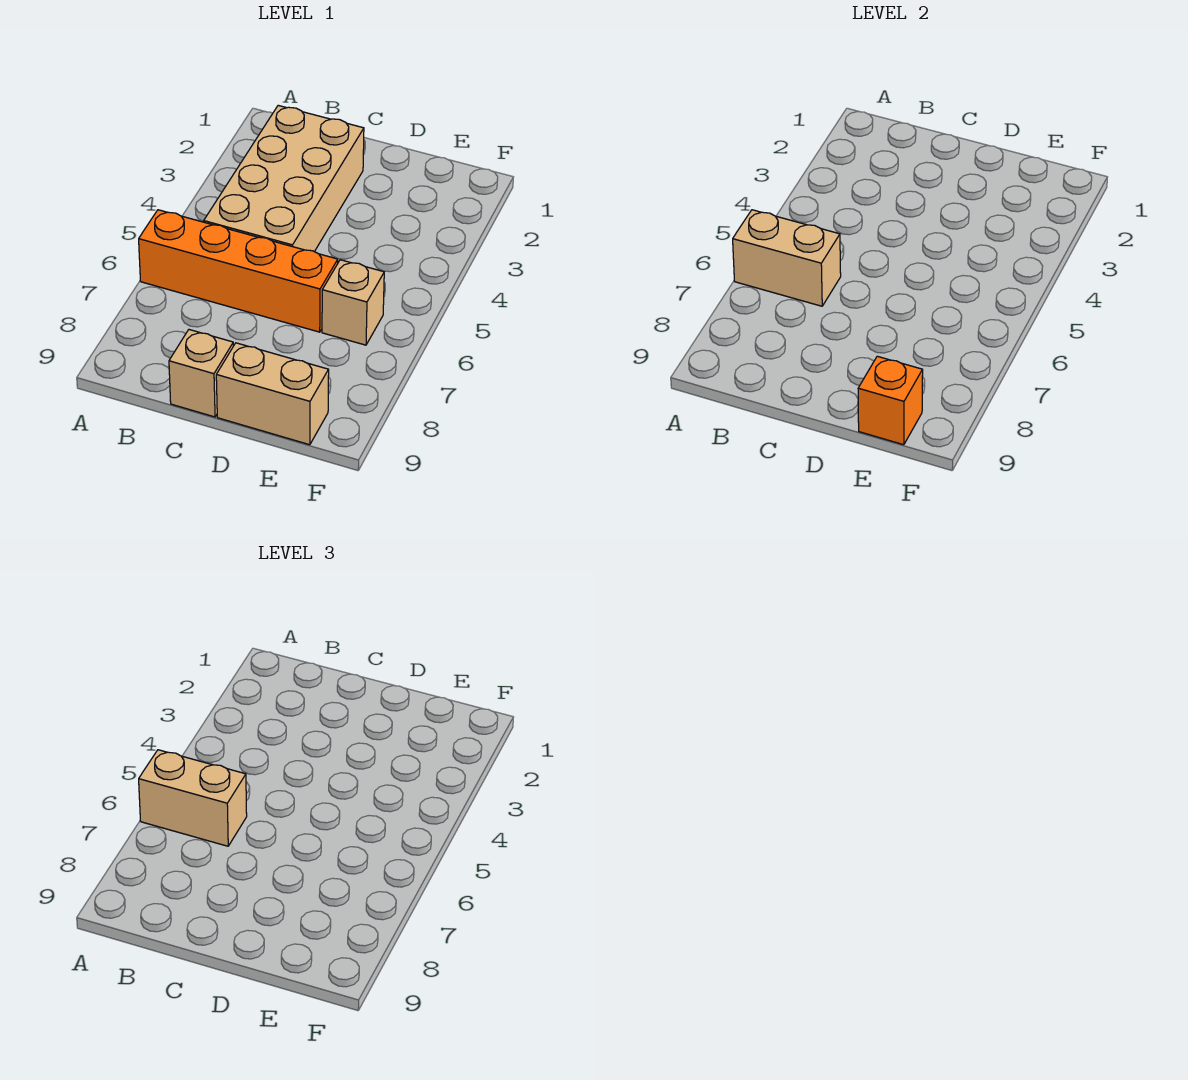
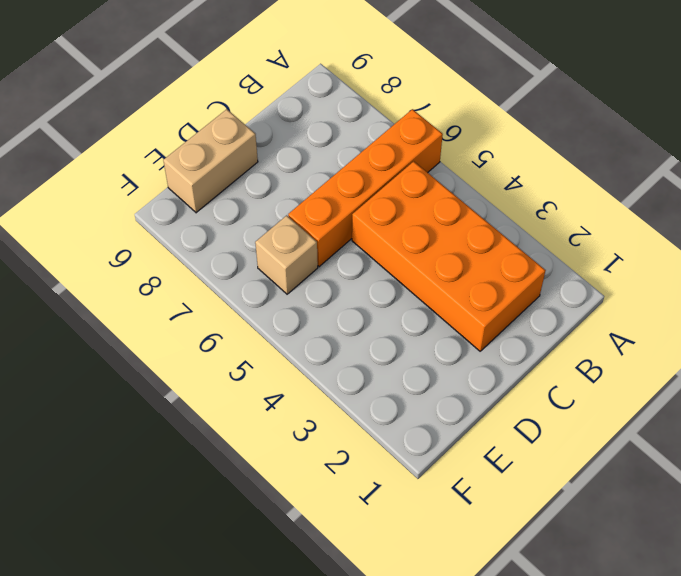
orange 2x4 brick [352,161,546,351] -> tan 2x4 brick [204,105,364,252]
none -> tan 1x1 brick [169,330,233,417]
none -> tan 1x2 brick [733,210,841,306]

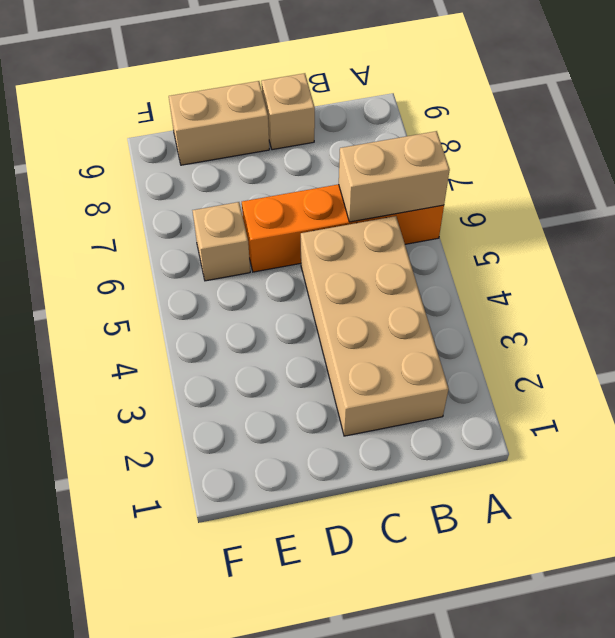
none -> orange 1x1 brick [858,356,923,445]
none -> tan 1x2 brick [139,750,247,846]

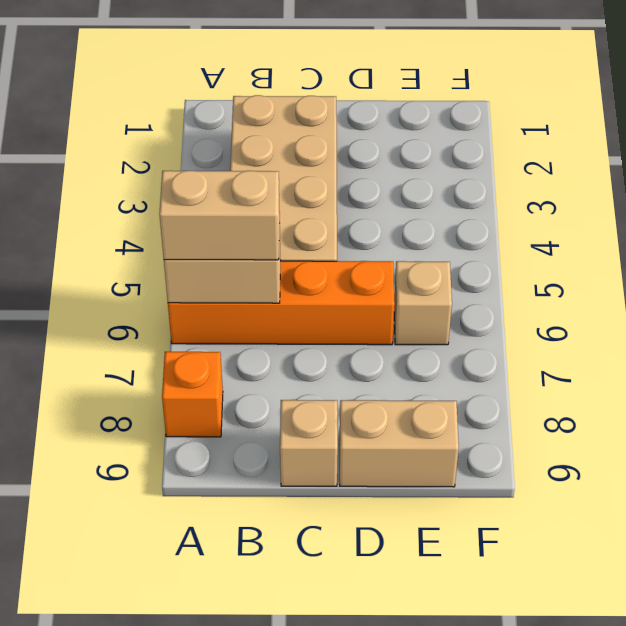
orange 1x1 brick [162,352,223,437] -> orange 1x1 brick moved to [858,356,923,445]

